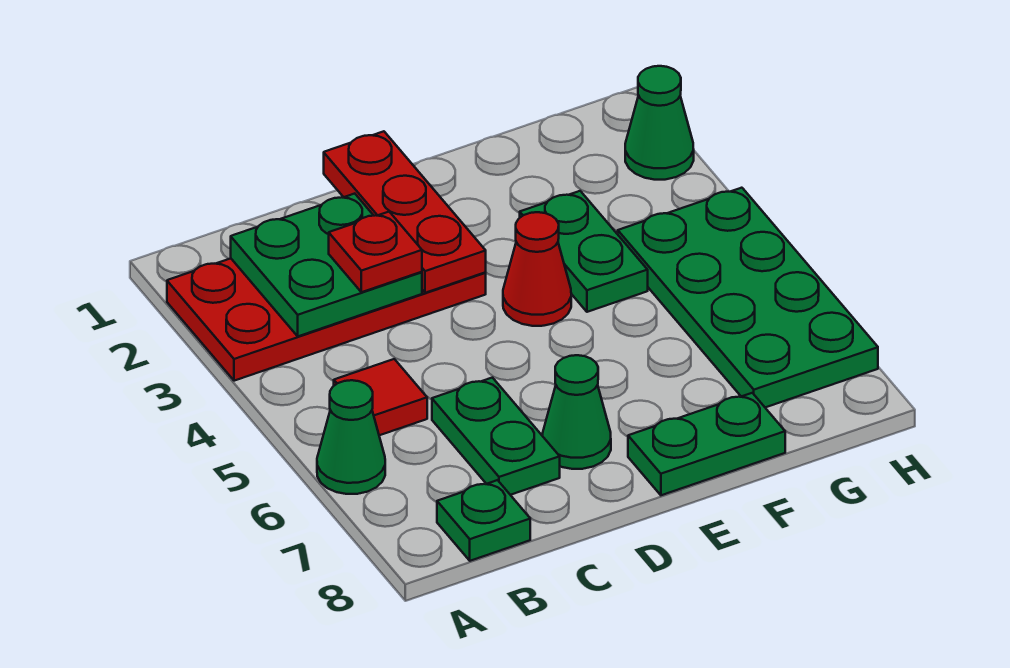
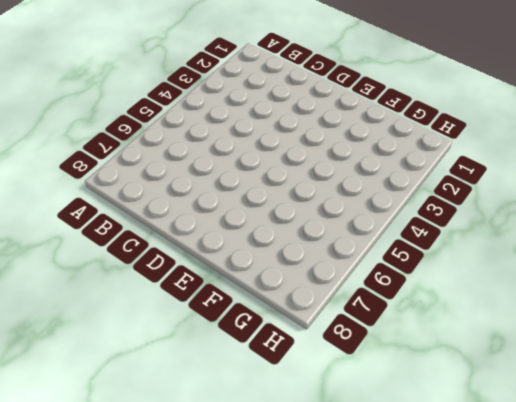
none -> red 2x4 plate [167,258,486,381]
none -> green 1x1 cone [317,380,385,494]
none -> red 1x1 tile [334,359,427,435]

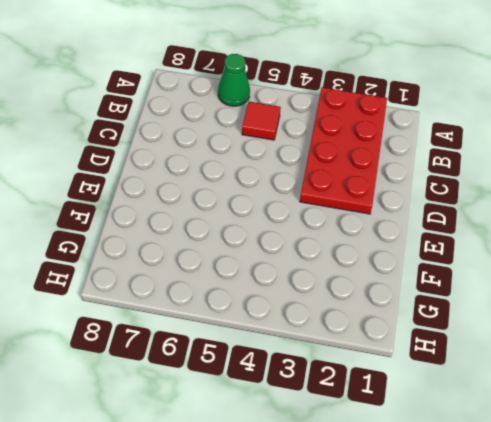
none -> green 1x1 plate [437,480,530,561]
none -> green 1x2 plate [432,378,560,495]
none -> green 1x1 cone [543,355,611,469]

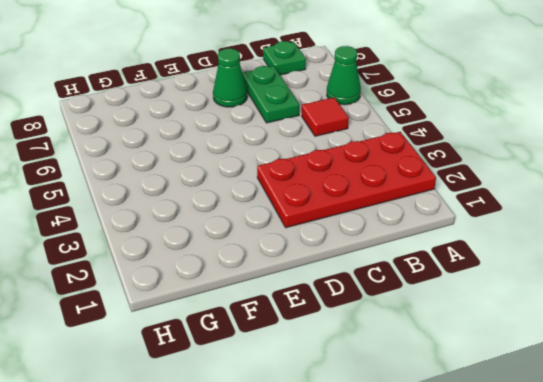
none -> red 1x1 cone [503,212,571,326]
none -> green 1x2 plate [628,393,785,495]
none -> green 1x2 plate [520,191,648,312]

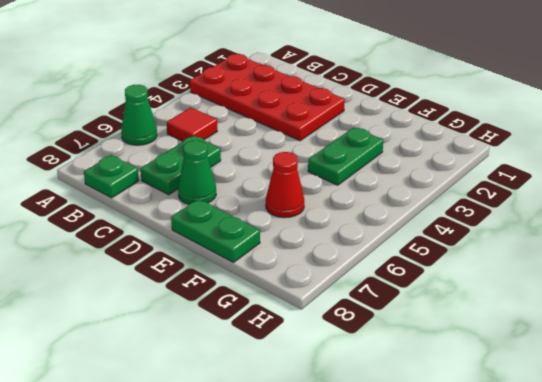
red 1x1 cone [266,152,304,218] -> red 1x1 cone moved to [503,212,571,326]
none -> green 2x4 plate [618,188,878,407]
none -> green 1x1 cone [625,66,694,180]
none -> green 2x2 plate [231,194,422,336]

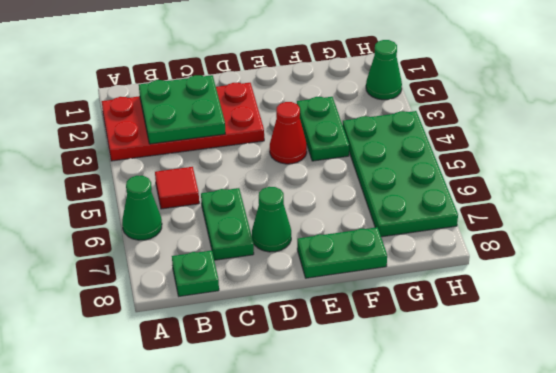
none -> red 1x3 plate [324,131,486,293]
none -> red 1x1 plate [329,212,422,292]

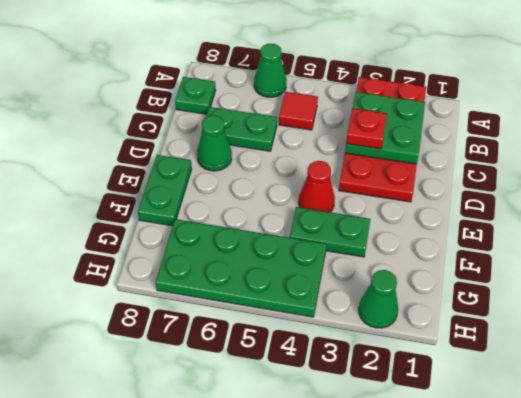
none -> red 1x3 plate [324,131,486,293]

